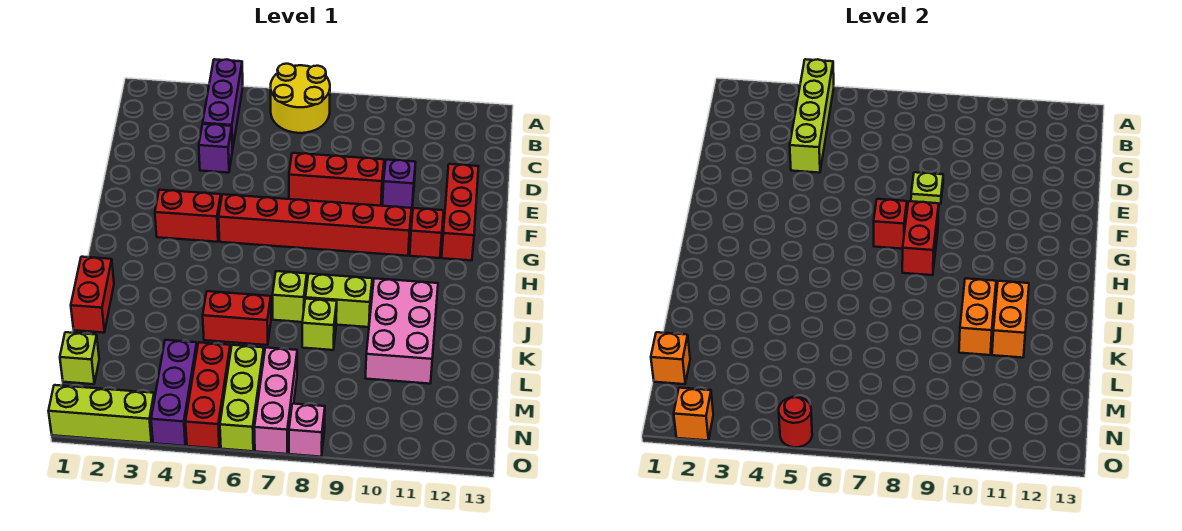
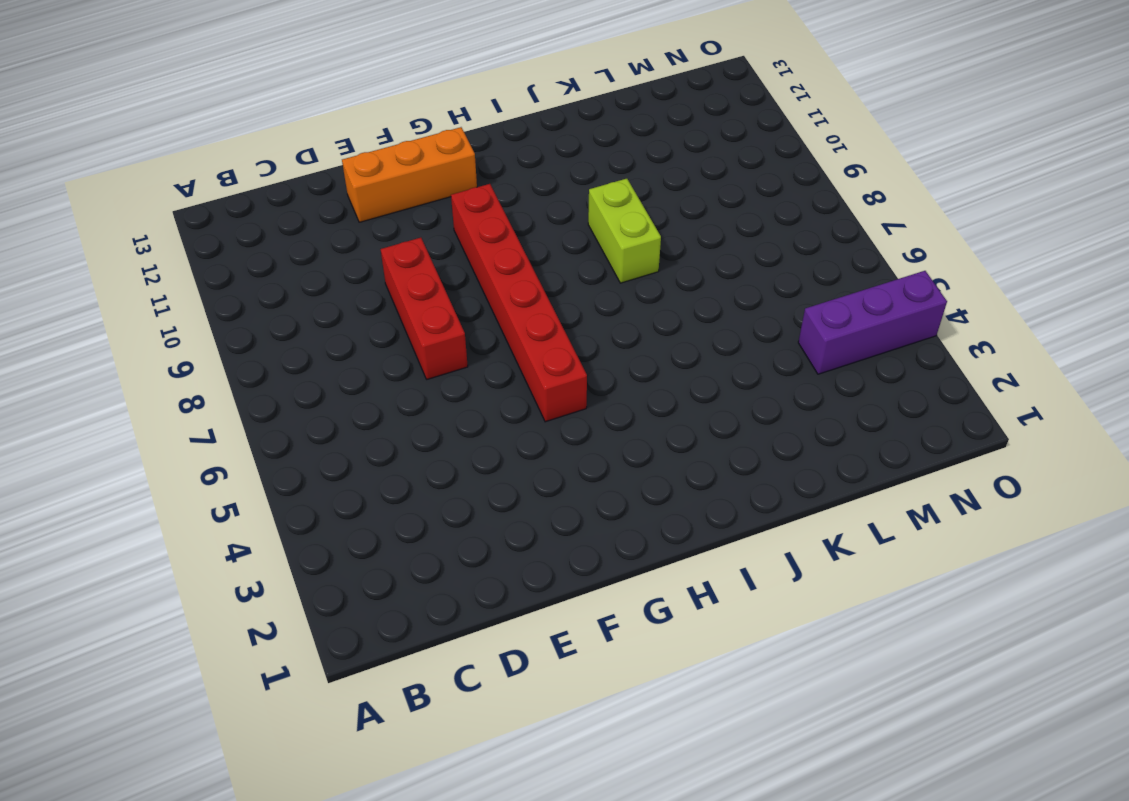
orange 1x3 brick [342,127,477,222] -> red 1x3 brick [442,164,479,261]
none -> purple 1x3 brick [203,59,243,150]
none -> yellow 2x2 round brick [271,64,330,133]
none -> purple 1x1 brick [199,124,232,173]
none -> purple 1x1 brick [383,160,416,208]

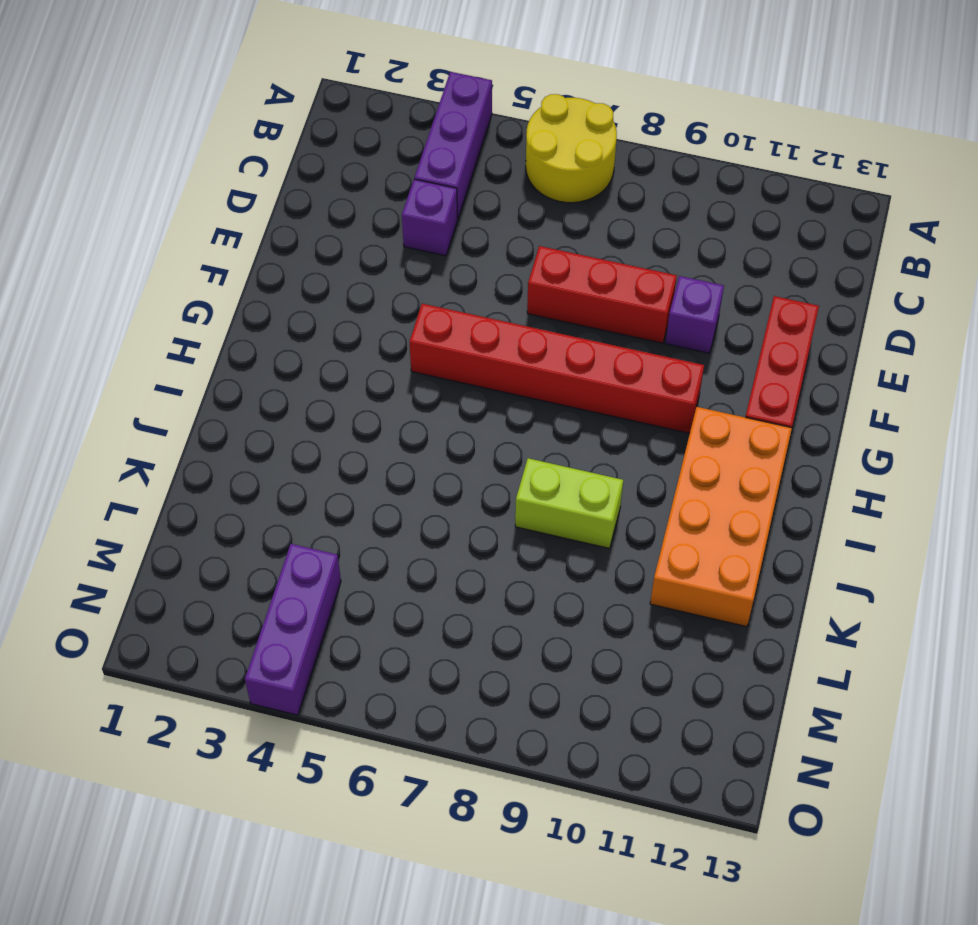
orange 2x4 brick [650,407,792,627] -> pink 2x3 brick [366,278,438,384]
none -> red 1x2 brick [155,190,221,242]
none -> red 1x1 brick [410,208,443,258]
none -> red 1x2 brick [71,257,114,333]
none -> lime 1x1 brick [272,271,307,322]

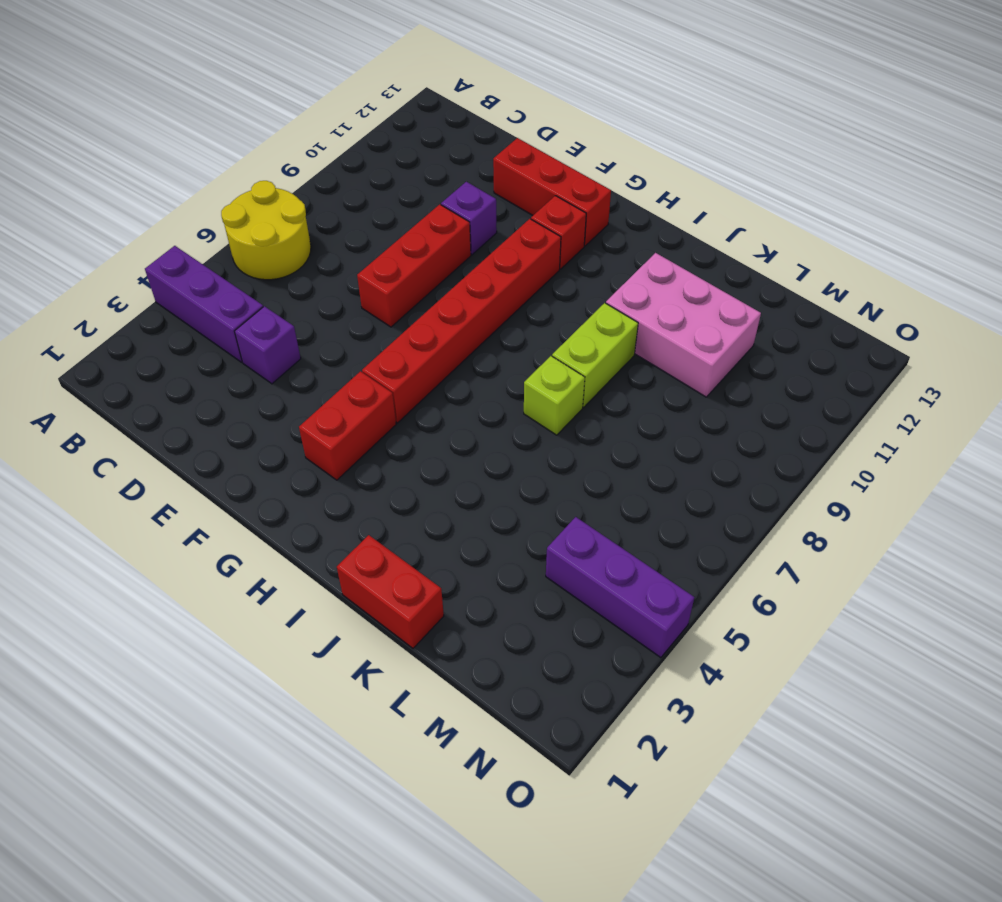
none -> red 1x2 brick [203,291,271,345]
none -> lime 1x1 brick [302,299,337,350]
none -> lime 1x1 brick [60,332,99,384]
none -> red 1x3 brick [186,342,230,449]

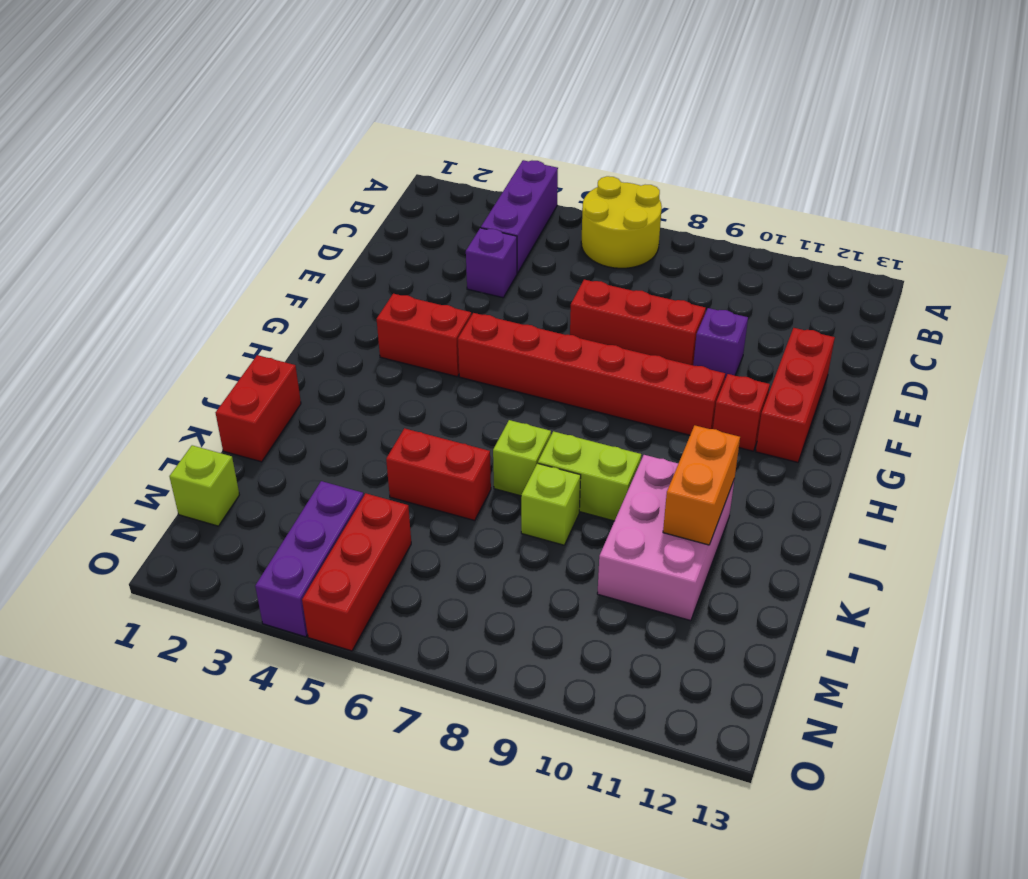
none -> lime 1x3 brick [220,345,264,451]
none -> pink 1x3 brick [254,348,297,454]
none -> lime 1x3 brick [49,385,155,443]
none -> pink 1x1 brick [289,404,325,457]

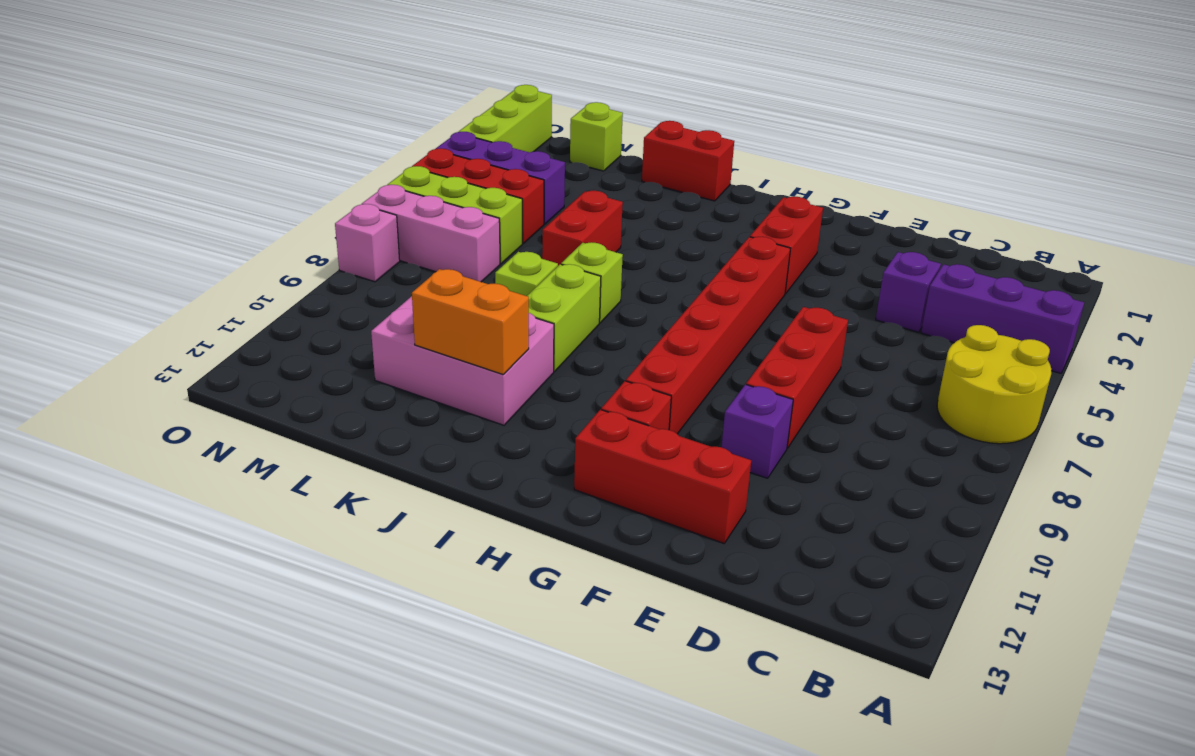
none -> lime 1x4 brick [790,59,834,173]
none -> lime 1x1 plate [911,172,943,204]
none -> red 1x1 brick [874,199,907,249]
none -> red 1x2 brick [902,201,939,275]

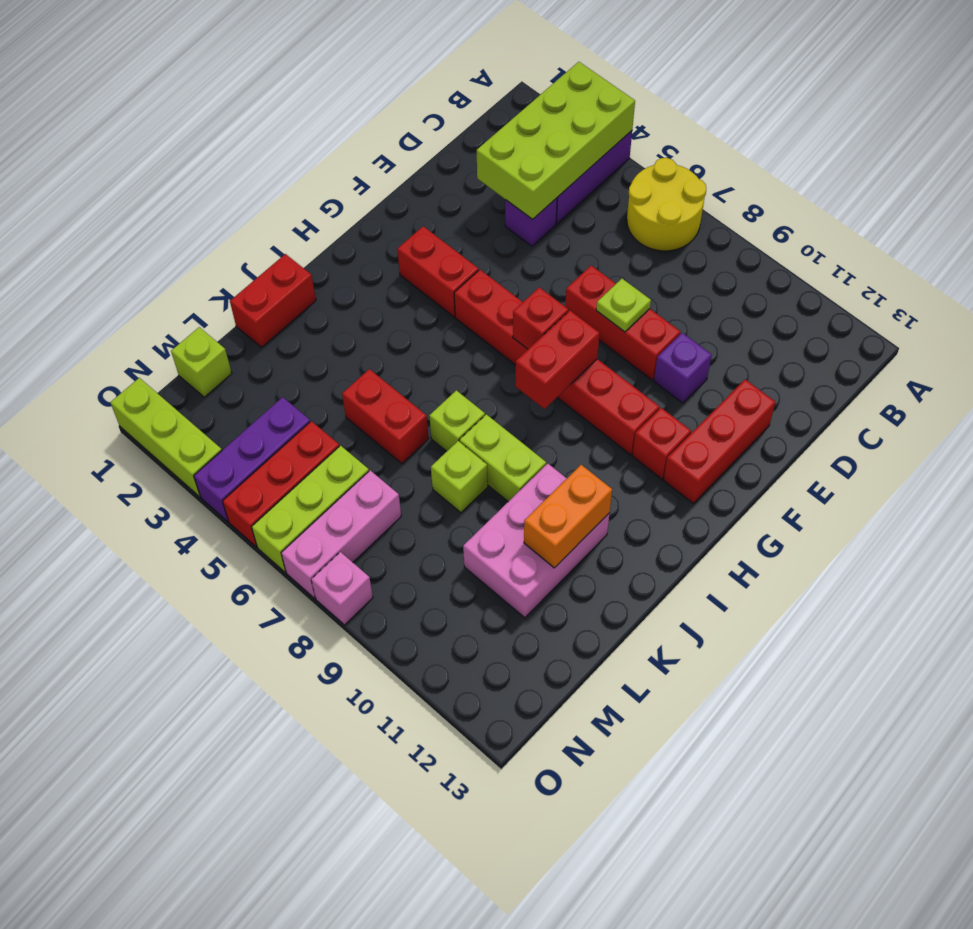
lime 2x4 brick [477,62,635,219] -> lime 1x4 brick [790,59,834,173]
none -> orange 1x2 brick [959,278,996,355]
none -> orange 1x1 brick [651,332,690,384]
none -> orange 1x1 brick [674,388,713,441]
none -> red 1x1 round brick [779,397,812,447]

